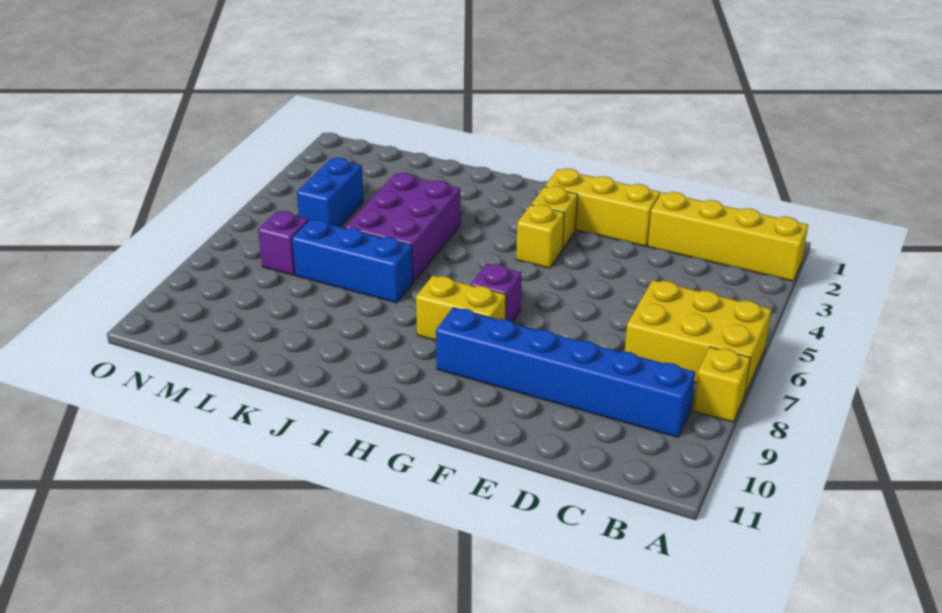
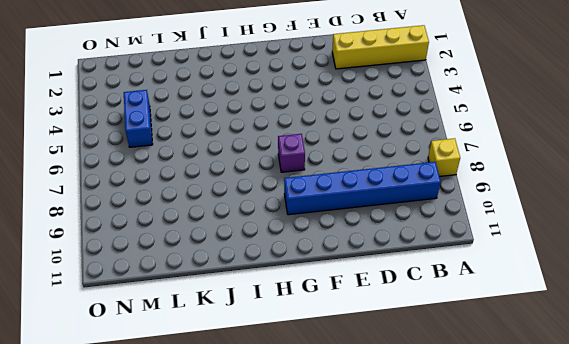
none -> yellow 2x3 brick [625,280,772,394]
none -> yellow 1x3 brick [545,169,660,246]
none -> yellow 1x1 brick [531,186,578,248]

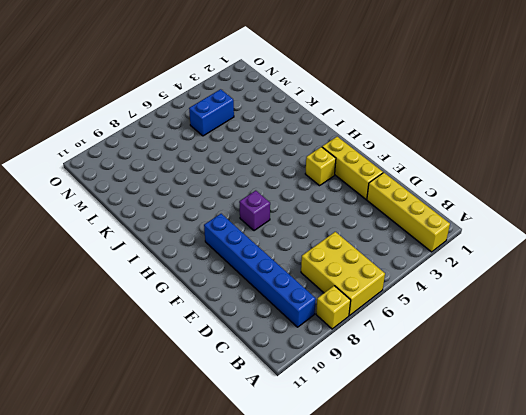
none -> yellow 1x1 brick [516,204,564,268]
none -> yellow 1x2 brick [416,276,506,340]
none -> purple 2x3 brick [345,173,461,282]

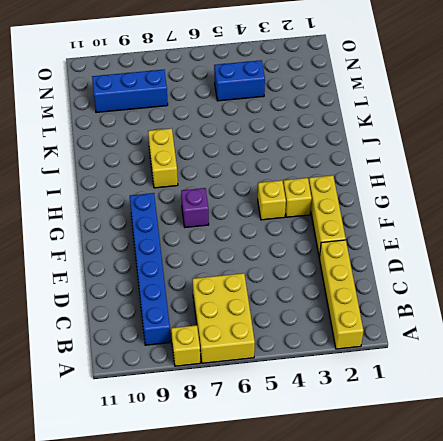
yellow 1x2 brick [148,128,178,188] -> yellow 1x2 brick moved to [416,276,506,340]
blue 1x3 brick [92,70,168,113] -> blue 1x3 brick turned to [292,219,413,303]
none -> purple 2x3 brick [345,173,461,282]
none -> purple 1x1 brick [258,211,309,275]

